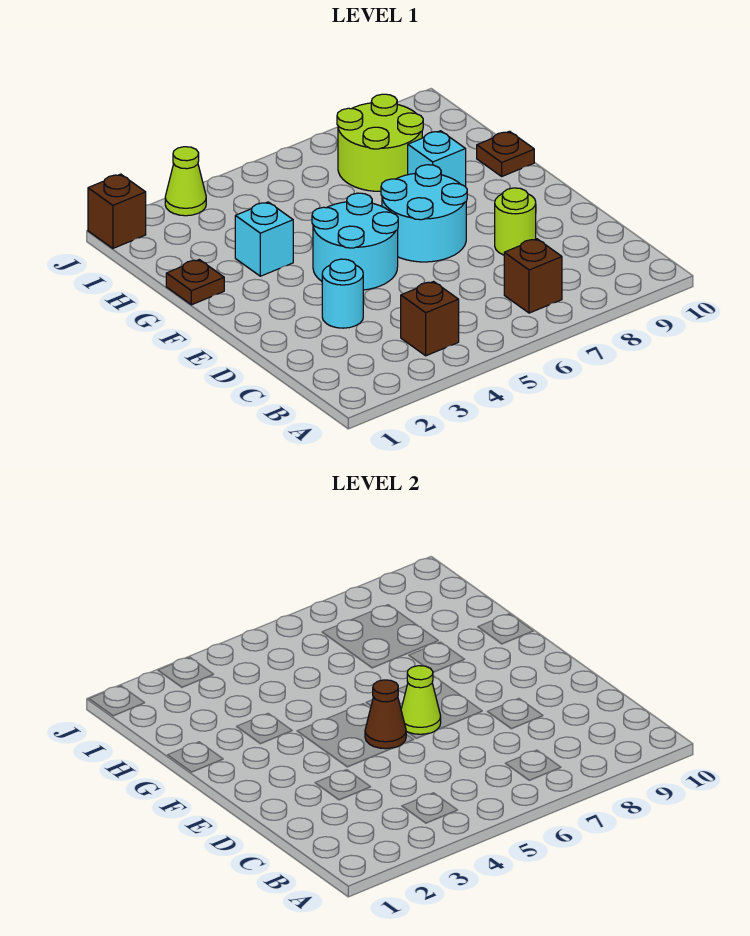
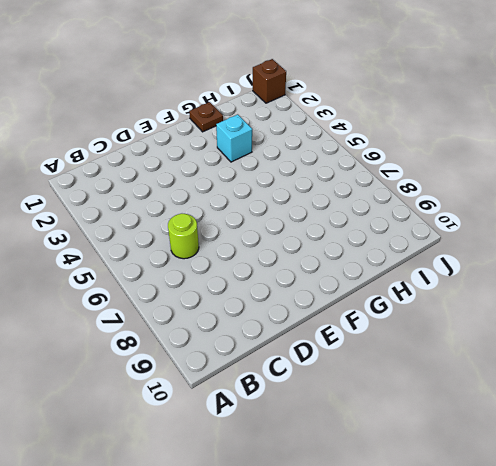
lime 1x1 round brick [168,214,199,259] -> lime 1x1 round brick moved to [495,188,536,255]
none -> brown 1x1 brick [401,282,459,356]
none -> brown 1x1 brick [504,239,562,313]
none -> cyan 1x1 round brick [322,259,363,328]

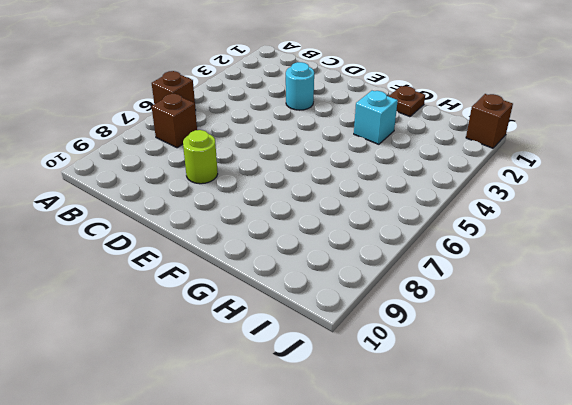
brown 1x1 brick [152,71,196,110] -> brown 1x1 brick moved to [401,282,459,356]
none -> cyan 2x2 round brick [312,193,398,290]
none -> cyan 2x2 round brick [381,165,467,262]
none -> cyan 1x1 brick [408,131,466,187]

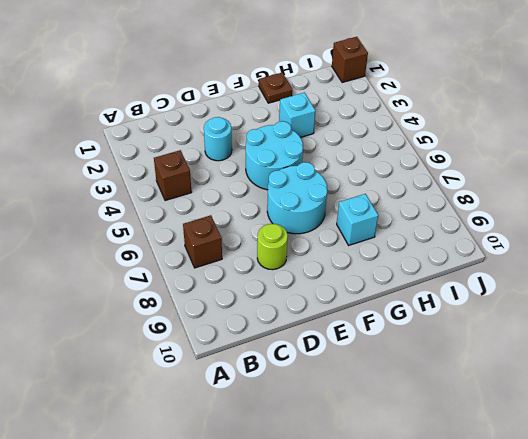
none -> brown 1x1 plate [477,131,534,176]
none -> lime 2x2 round brick [337,94,423,191]
none -> lime 1x1 cone [165,147,206,216]

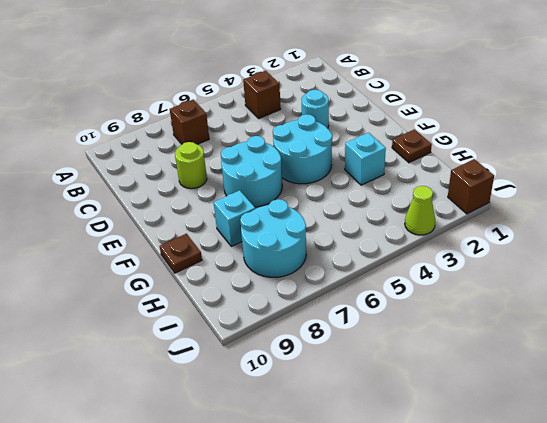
cyan 2x2 round brick [240,199,306,277] -> lime 2x2 round brick [337,94,423,191]
none -> brown 1x1 cone [365,680,406,749]
none -> lime 1x1 cone [401,666,441,734]

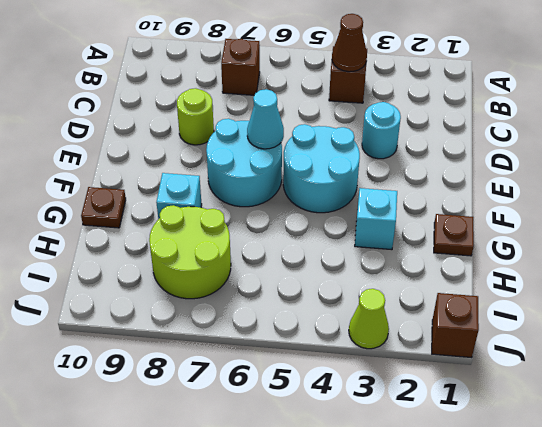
brown 1x1 cone [332,14,367,72] -> brown 1x1 cone moved to [365,680,406,749]
cyan 1x1 cone [247,89,284,149] -> lime 1x1 cone [401,666,441,734]

